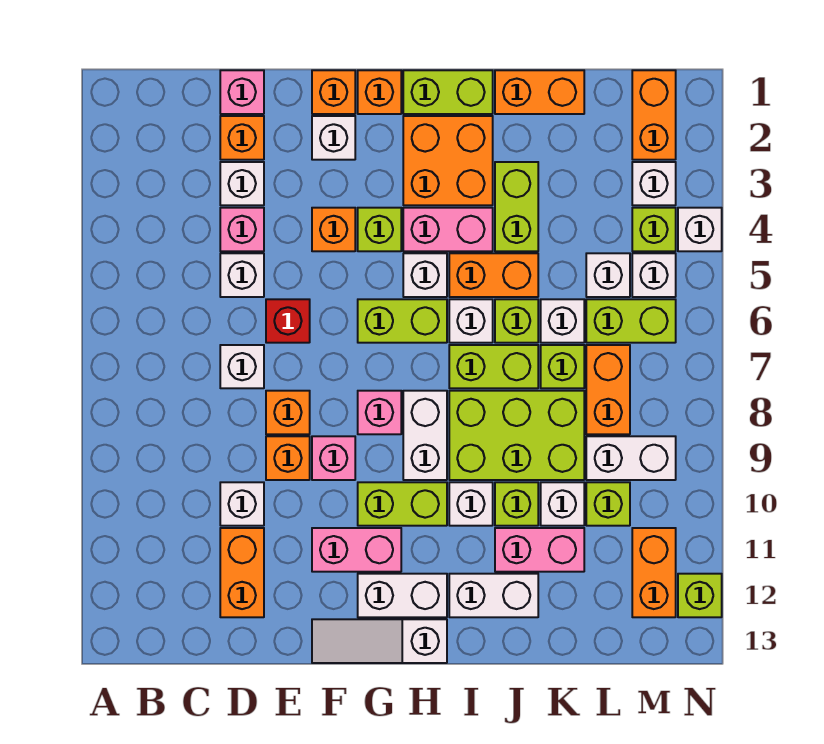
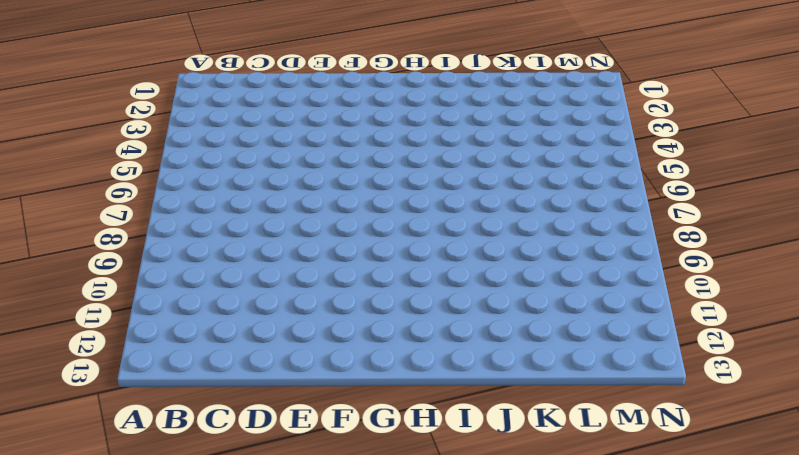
none -> pink 1x1 brick [220,70,264,114]
none -> orange 1x1 brick [220,116,264,160]
none -> white 1x1 brick [220,162,264,205]
none -> pink 1x1 brick [220,208,264,251]

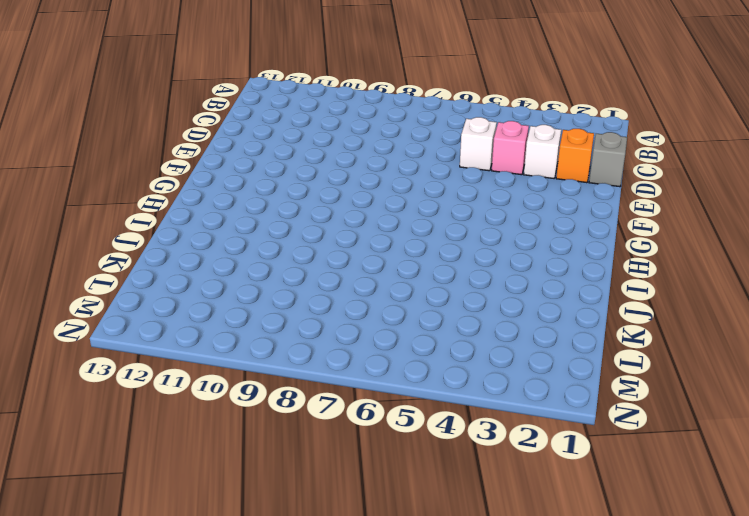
grey 1x1 brick [589,132,627,187] -> pink 1x1 brick [220,70,264,114]
none -> white 1x1 brick [220,345,264,388]
none -> white 1x1 brick [220,482,264,526]
none -> orange 1x2 brick [220,528,264,617]
none -> red 1x1 brick [266,299,310,343]

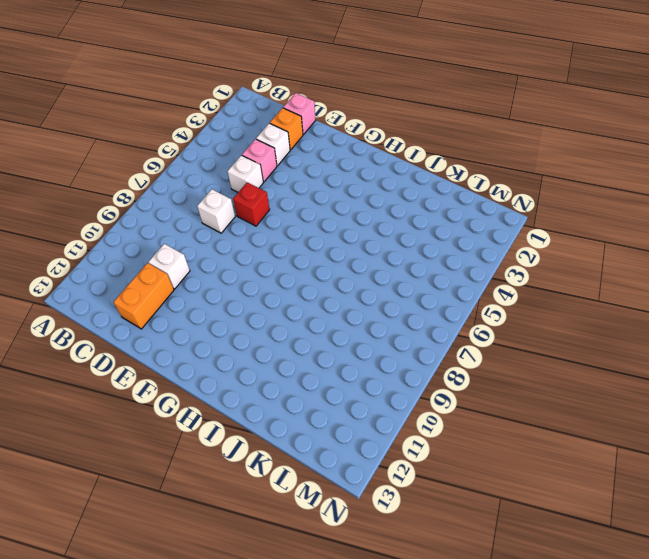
none -> orange 1x1 brick [266,391,310,434]
none -> orange 1x1 brick [266,436,310,480]
none -> orange 1x1 brick [312,70,355,114]
none -> white 1x1 brick [312,116,355,160]

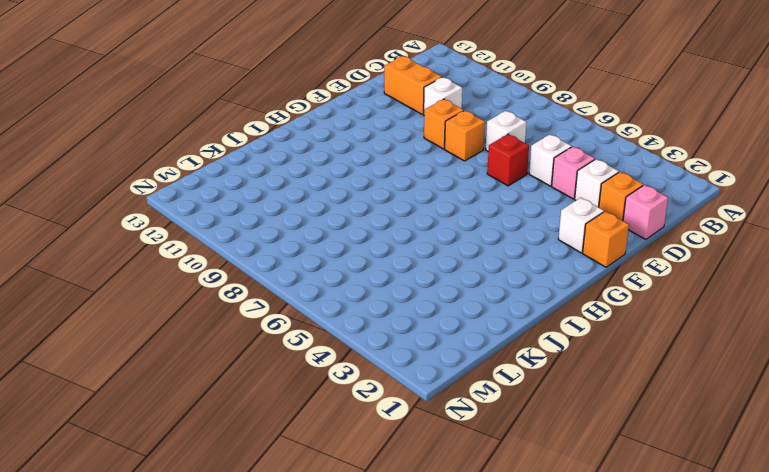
none -> orange 1x1 brick [312,208,355,251]
none -> pink 1x1 brick [312,436,355,480]
none -> pink 1x2 brick [312,528,401,572]
none -> white 1x3 slope [312,619,447,663]

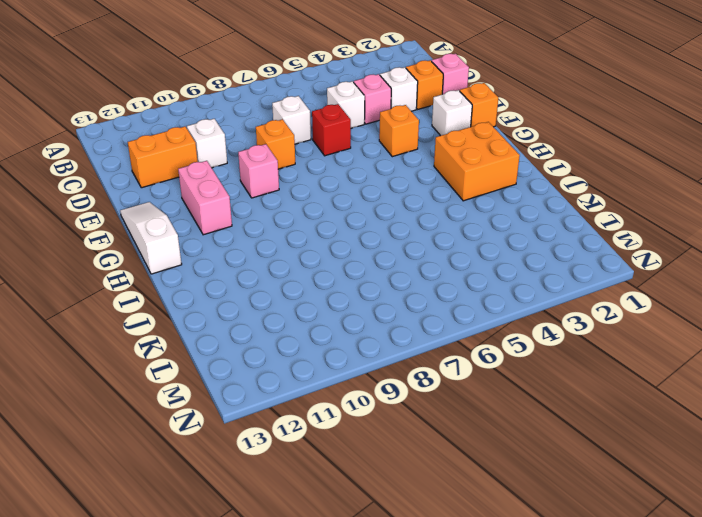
none -> orange 1x1 brick [266,436,310,480]
none -> orange 1x1 brick [358,70,401,114]
none -> lime 1x1 brick [358,208,401,251]
none -> lime 1x2 brick [358,299,447,343]

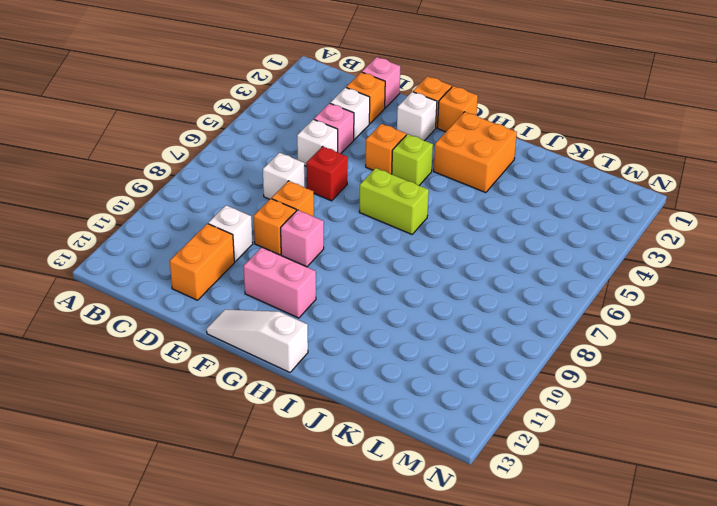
none -> pink 1x1 brick [358,391,401,434]
none -> lime 1x2 brick [358,482,447,526]
none -> white 1x2 brick [358,574,447,617]
none -> lime 1x2 brick [403,70,493,114]

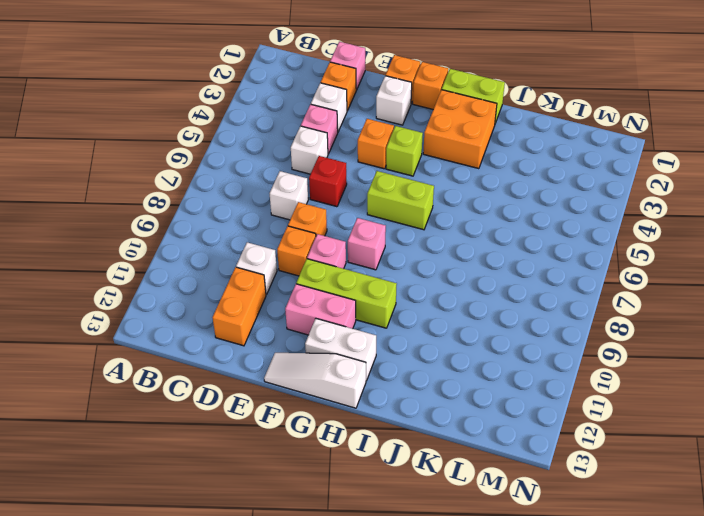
lime 1x3 brick [296,259,397,328] -> lime 1x2 brick [358,482,447,526]
none -> pink 1x2 brick [403,208,493,251]
none -> white 1x1 brick [403,253,447,297]
none -> white 1x2 brick [403,391,447,480]
none -> orange 1x2 brick [449,253,538,297]

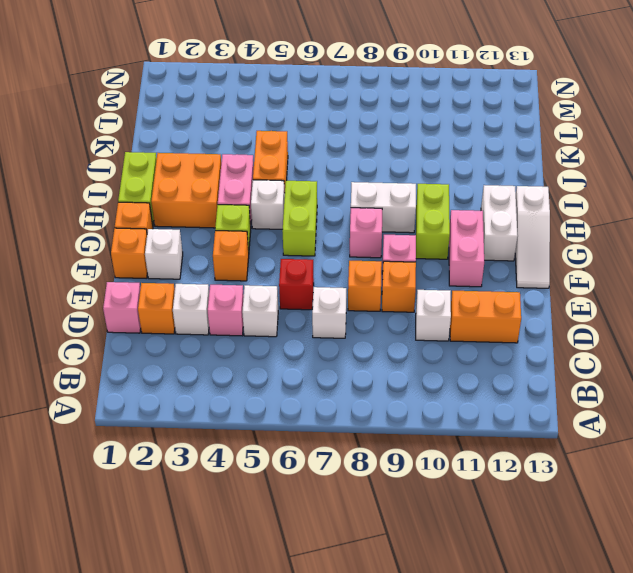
none -> white 1x1 brick [449,299,493,343]
none -> lime 1x2 brick [449,345,538,388]
none -> lime 2x3 brick [449,391,584,480]
none -> white 1x1 brick [449,482,493,526]

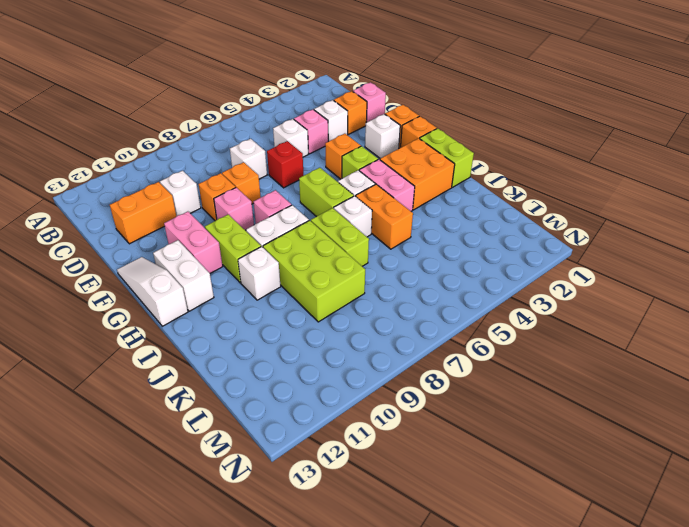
none -> white 1x2 brick [449,574,538,617]
none -> orange 1x2 brick [495,70,584,114]
none -> lime 1x2 brick [495,162,538,251]
none -> lime 1x1 brick [495,299,538,343]

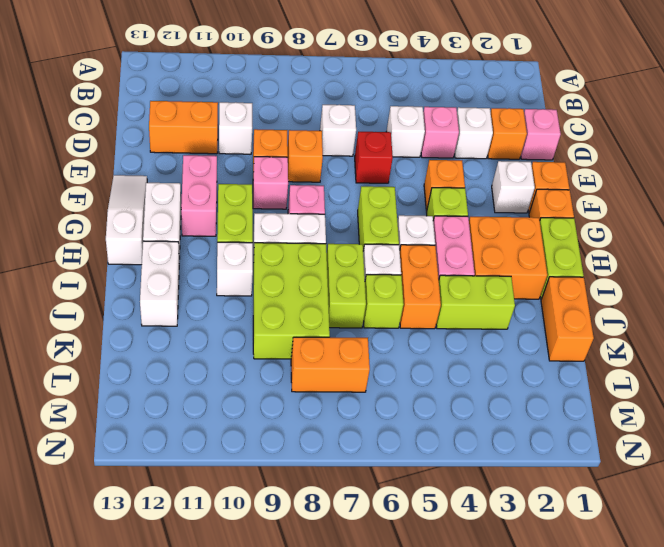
none -> lime 1x1 brick [495,482,538,526]
none -> pink 1x2 brick [495,528,584,572]
none -> white 1x1 brick [541,299,584,343]
none -> lime 1x1 brick [541,345,584,388]

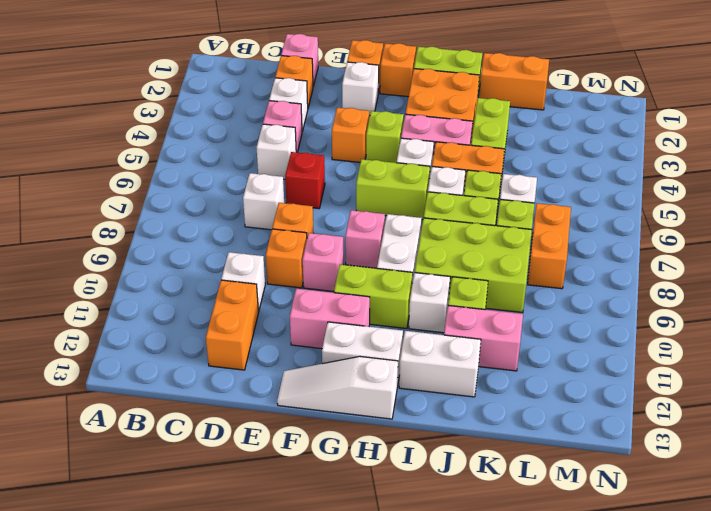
none -> white 1x1 brick [541,482,584,526]
none -> white 1x1 brick [586,253,630,297]
none -> lime 1x2 brick [586,299,676,343]
none -> white 1x2 brick [586,436,676,480]

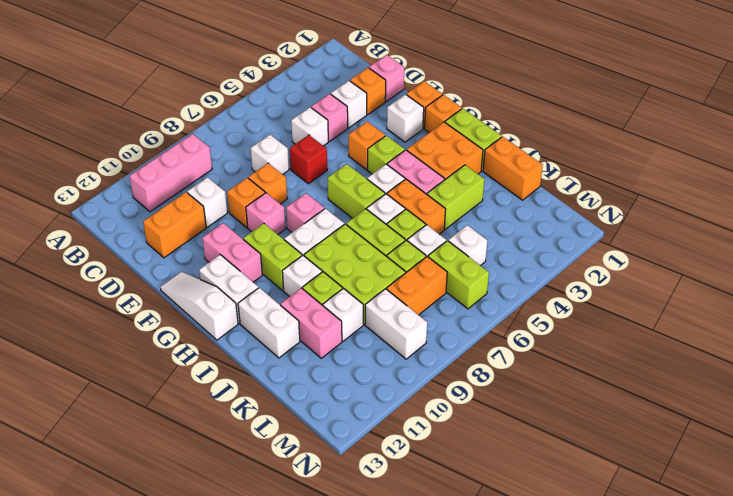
pink 1x3 brick [129,134,212,212] -> none
none -> lime 1x1 brick [586,482,630,526]
none -> orange 1x2 brick [632,70,676,160]
none -> white 1x1 brick [632,162,676,205]
none -> lime 1x1 brick [632,208,676,251]

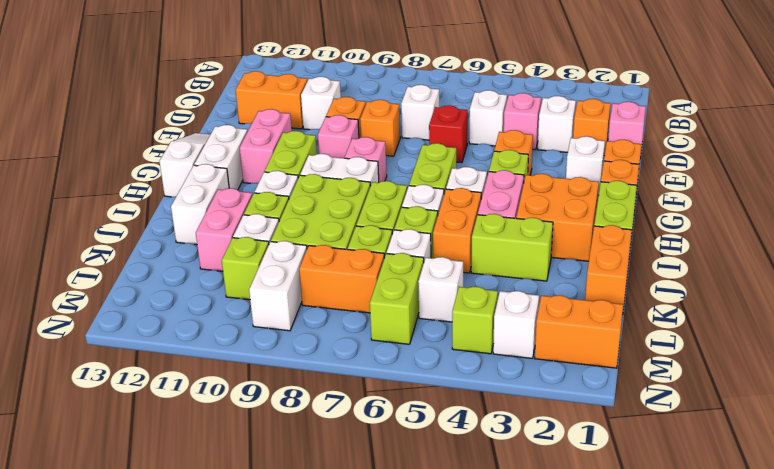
none -> white 1x1 brick [632,253,676,297]
none -> orange 1x2 brick [632,528,676,617]
none -> white 1x1 brick [678,208,722,251]
none -> lime 1x1 brick [678,574,722,617]

